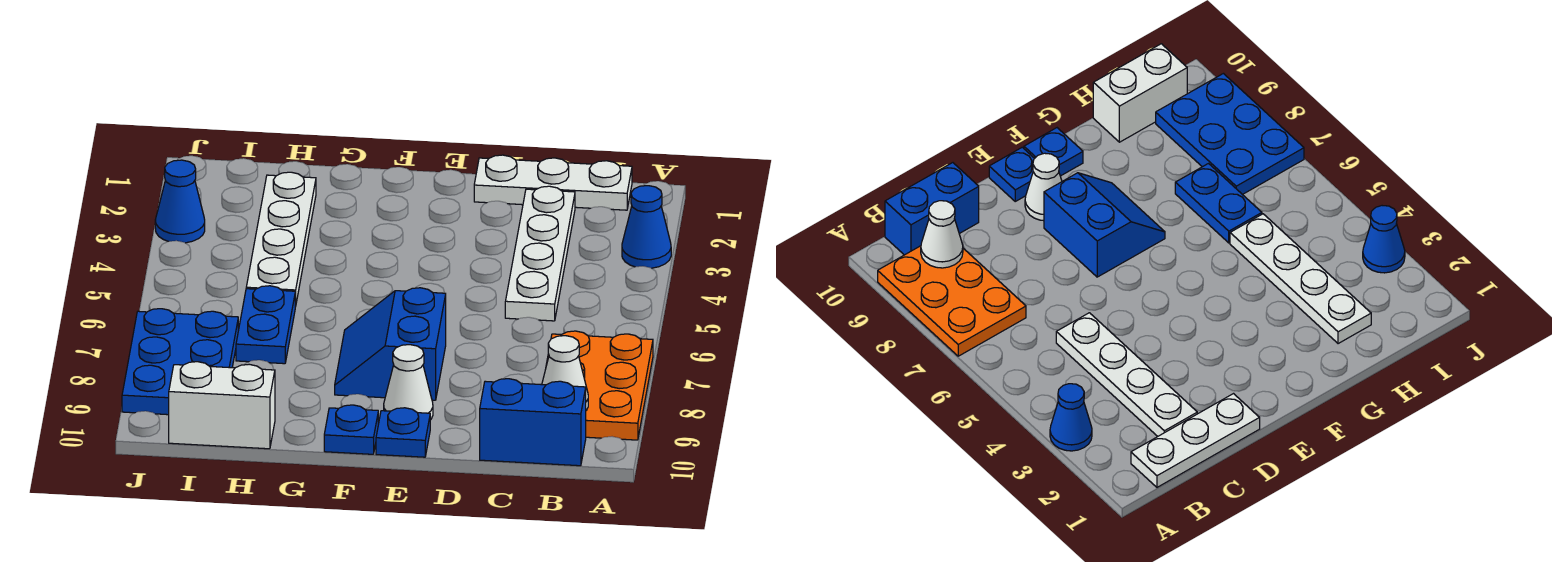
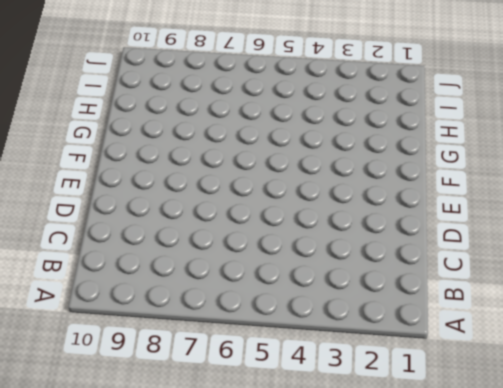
none -> blue 1x1 cone [622,186,671,268]
none -> orange 2x3 plate [546,331,653,440]
none -> white 1x3 plate [474,155,632,210]

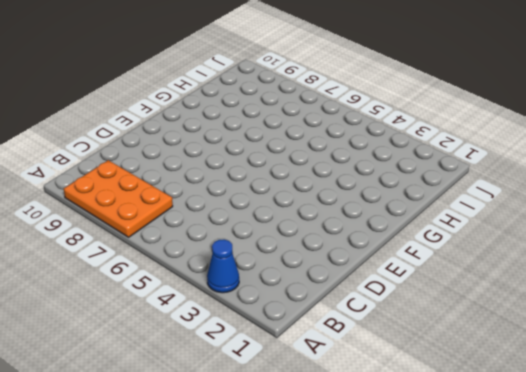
none -> white 1x3 plate [474,155,632,210]
none -> blue 1x2 brick [480,379,586,466]
none -> white 1x4 plate [505,186,575,321]

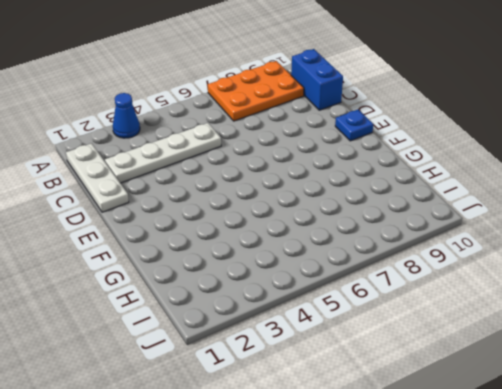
none -> blue 2x2 slope [335,288,446,400]
none -> white 1x1 cone [384,345,433,420]
none -> blue 1x1 plate [324,405,378,454]

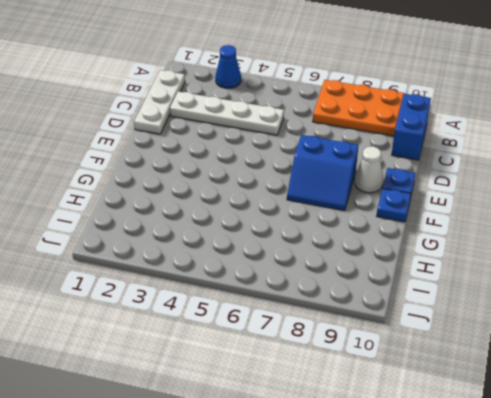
none -> white 1x4 plate [246,172,316,307]
none -> blue 1x2 plate [236,286,295,364]
none -> white 1x2 brick [169,362,275,449]

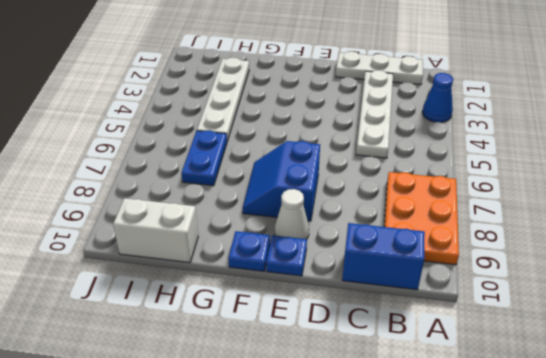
none -> blue 2x3 plate [122,309,238,415]
none -> blue 1x1 cone [155,160,205,243]
none -> white 1x1 cone [542,336,588,410]

